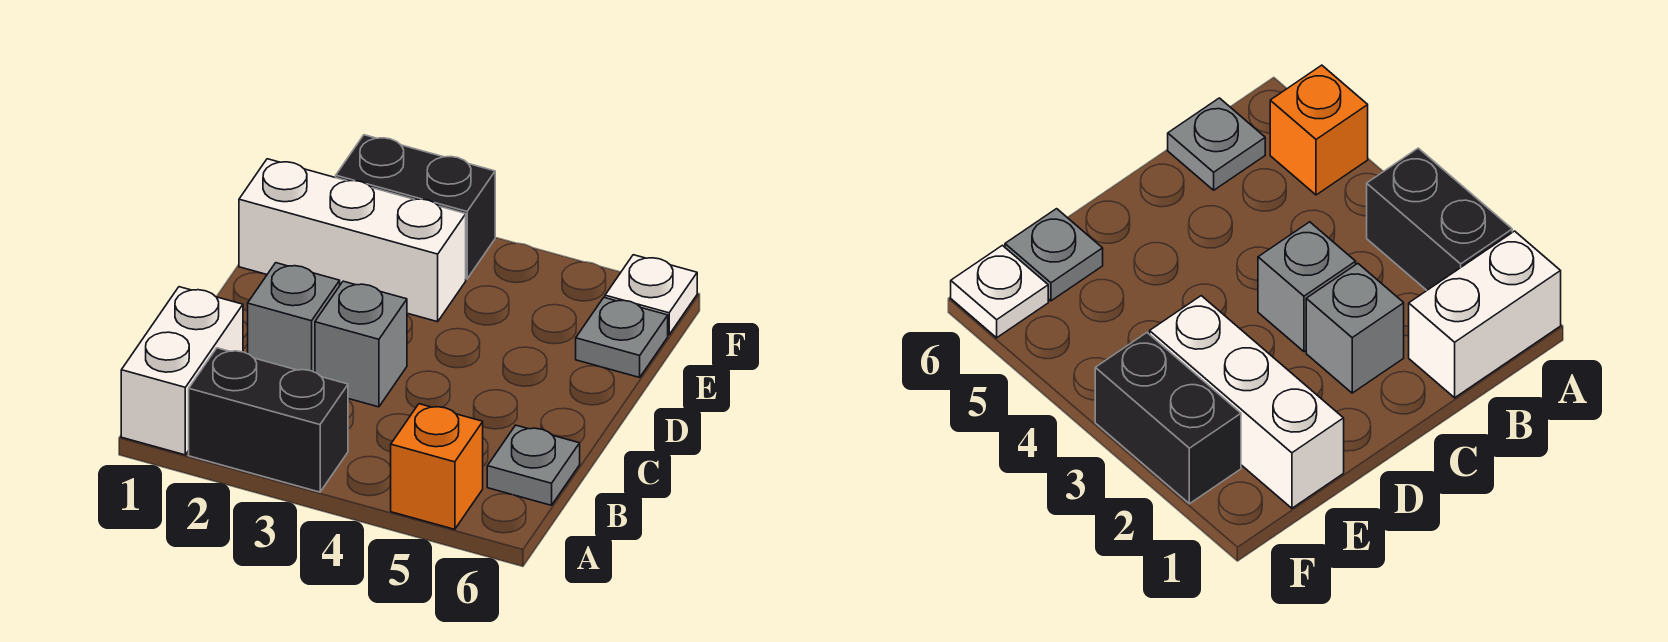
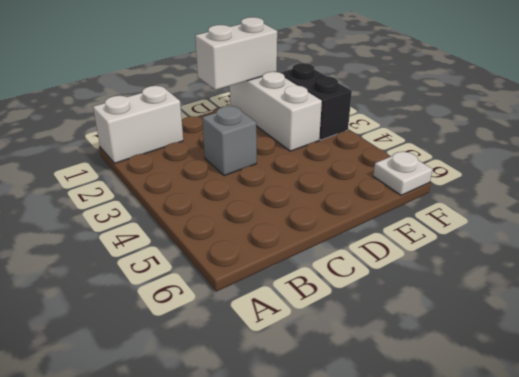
white 1x2 brick [195,17,277,90] -> none
none -> black 1x2 brick [189,348,348,492]
none -> orange 1x1 brick [391,404,483,529]

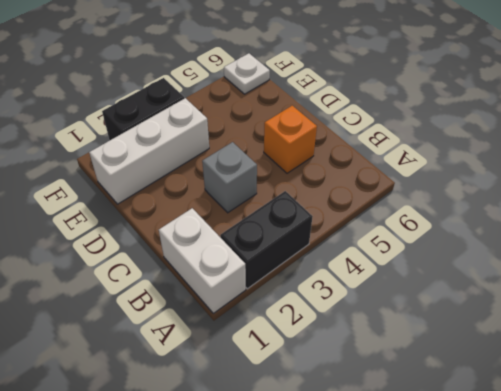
orange 1x1 brick [264,106,317,173] -> orange 1x1 brick moved to [391,404,483,529]
none -> grey 1x1 plate [487,425,580,505]
none -> grey 1x1 brick [248,263,340,372]

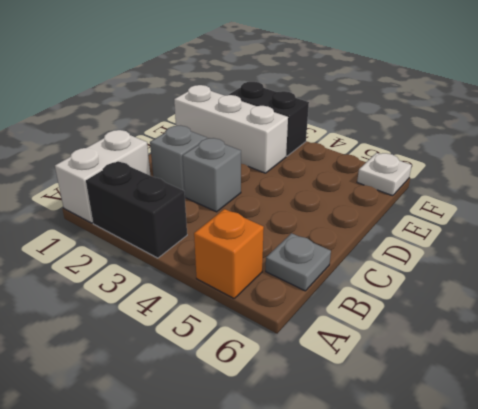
none -> grey 1x1 plate [576,297,668,377]

